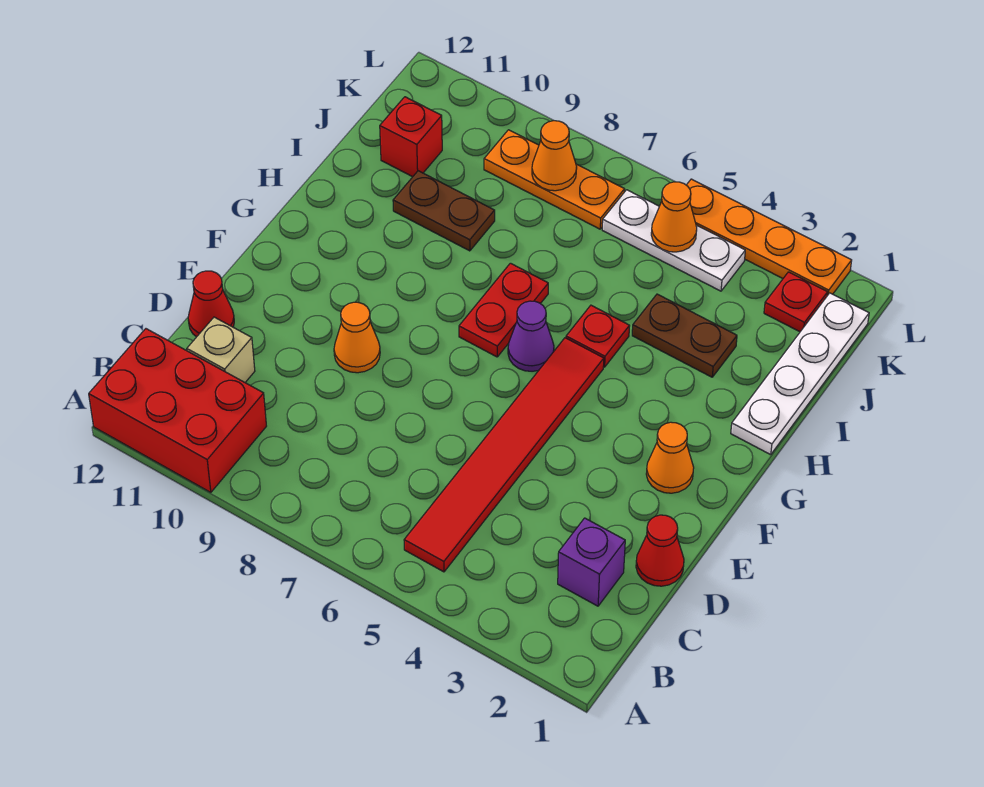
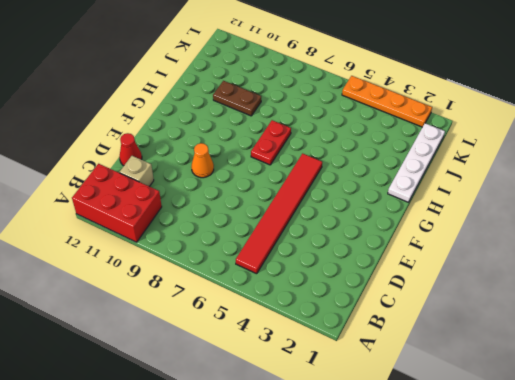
none -> purple 1x1 brick [558,518,625,606]
none -> red 1x1 cone [636,515,684,586]
none -> orange 1x1 cone [646,422,694,493]

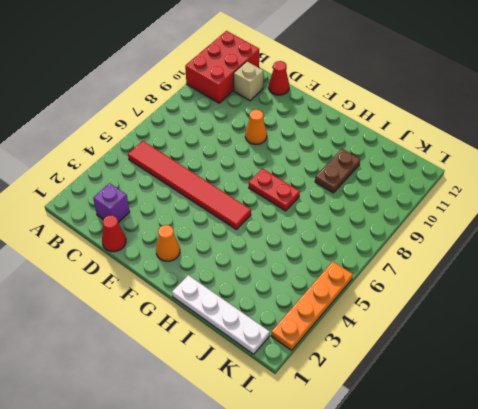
none -> purple 1x1 cone [508,301,554,371]
none -> red 1x1 plate [566,305,629,367]
none -> brown 1x2 plate [632,294,737,377]

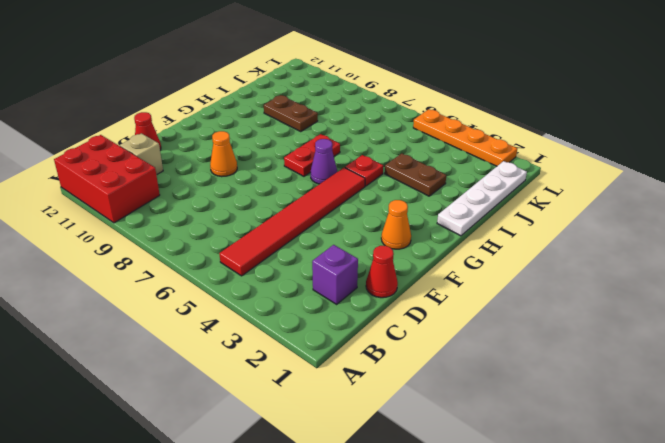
none -> red 1x1 brick [380,97,442,177]
none -> red 1x1 plate [764,272,828,332]
none -> white 1x3 plate [602,190,745,291]

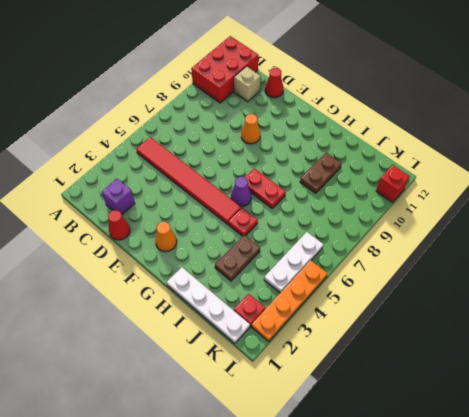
red 1x1 brick [376,165,410,202] -> red 1x1 brick moved to [380,97,442,177]
none -> orange 1x3 plate [484,130,625,229]
none -> orange 1x1 cone [651,182,697,252]
none -> orange 1x1 cone [532,121,577,191]

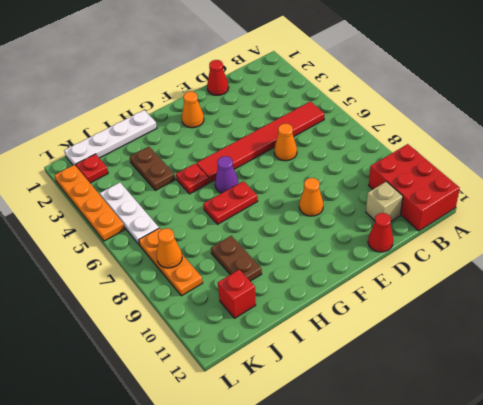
orange 1x1 cone [274,124,297,161] -> orange 1x1 cone moved to [651,182,697,252]
none -> purple 1x1 brick [558,518,625,606]

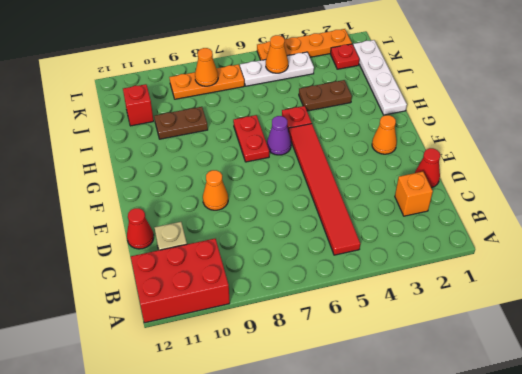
orange 1x1 brick [395,172,433,216] -> purple 1x1 brick [558,518,625,606]

